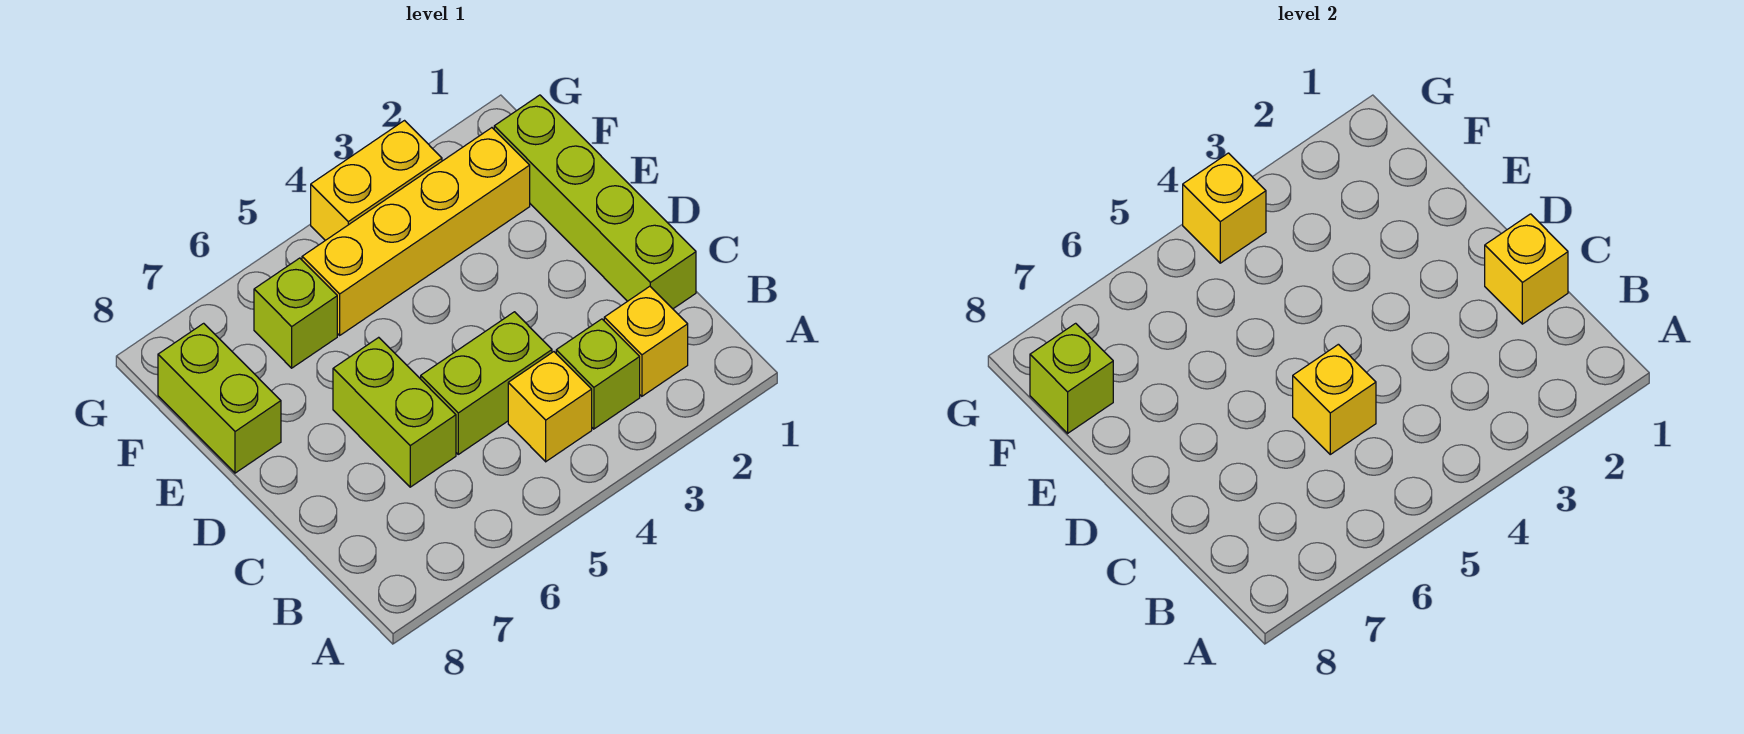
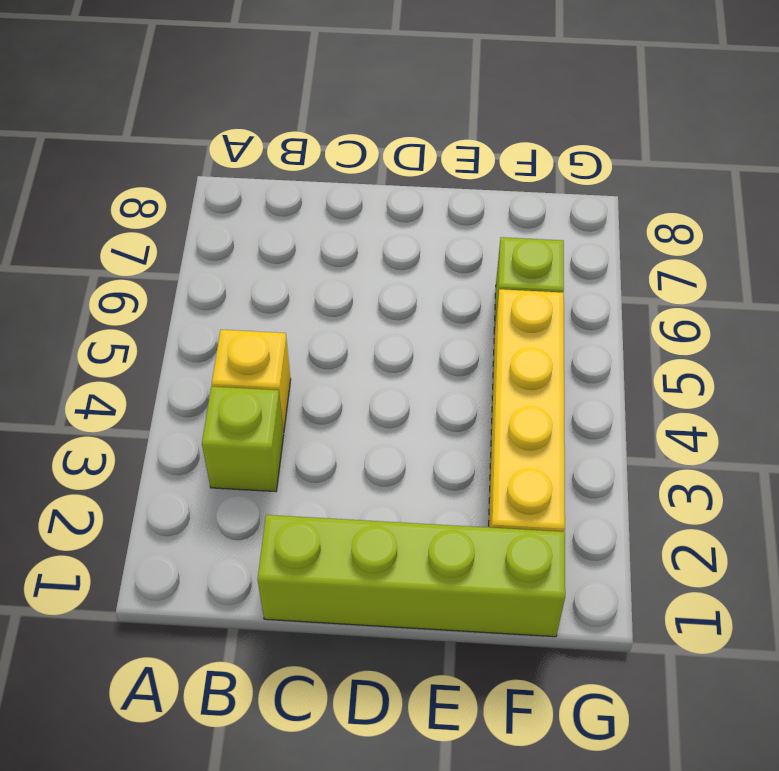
none -> yellow 1x1 brick [604,286,688,396]
none -> lime 1x2 brick [421,312,552,454]
none -> lime 1x2 brick [333,337,456,487]

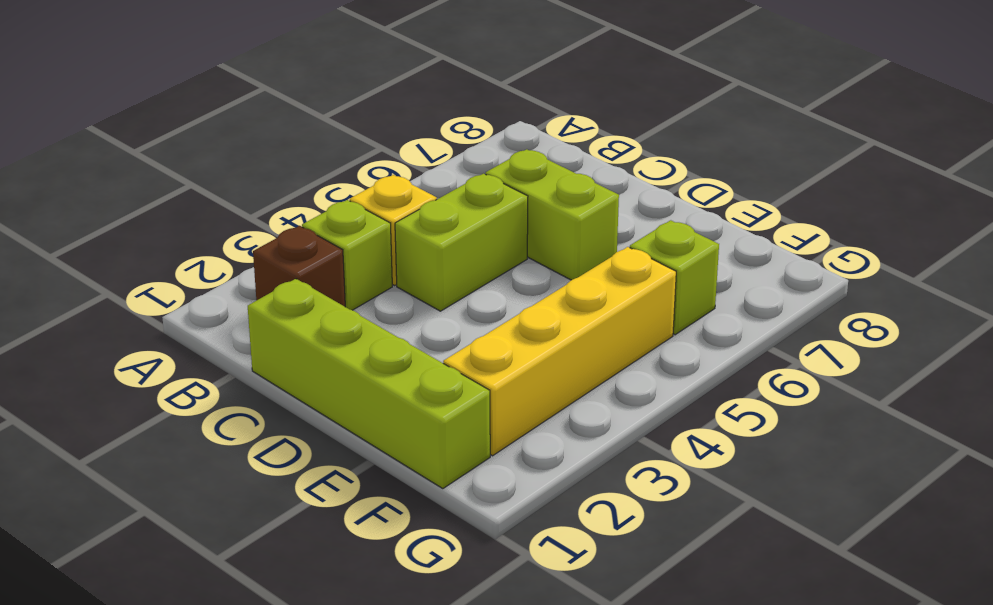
brown 1x1 brick [253,226,345,307] -> yellow 1x1 brick [604,286,688,396]
none -> lime 1x2 brick [158,323,281,473]
none -> yellow 1x2 brick [311,121,442,240]
none -> yellow 1x1 brick [1485,214,1568,324]

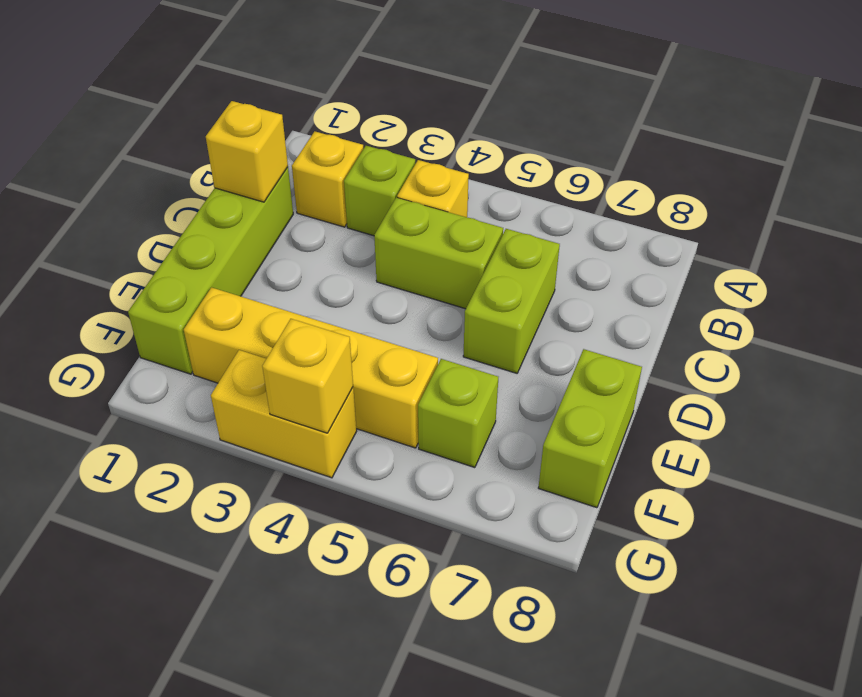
none -> yellow 1x1 brick [1293,344,1376,454]
none -> lime 1x1 brick [1030,323,1113,433]

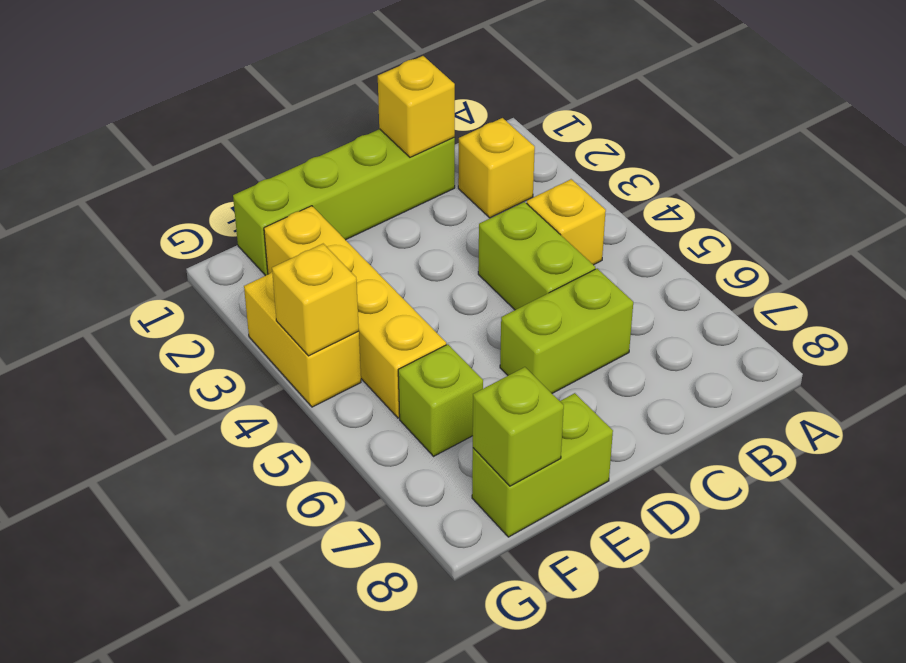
none -> lime 1x1 brick [556,319,640,429]
none -> yellow 1x1 brick [1293,344,1376,454]

